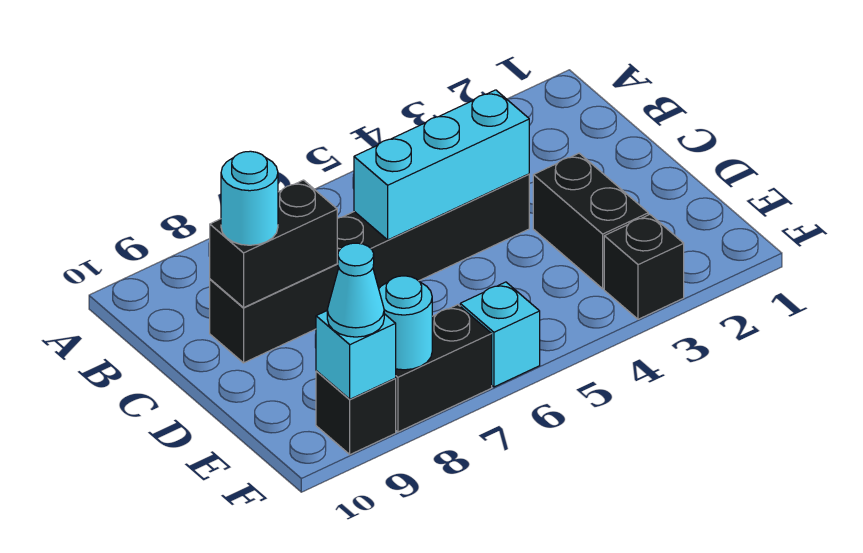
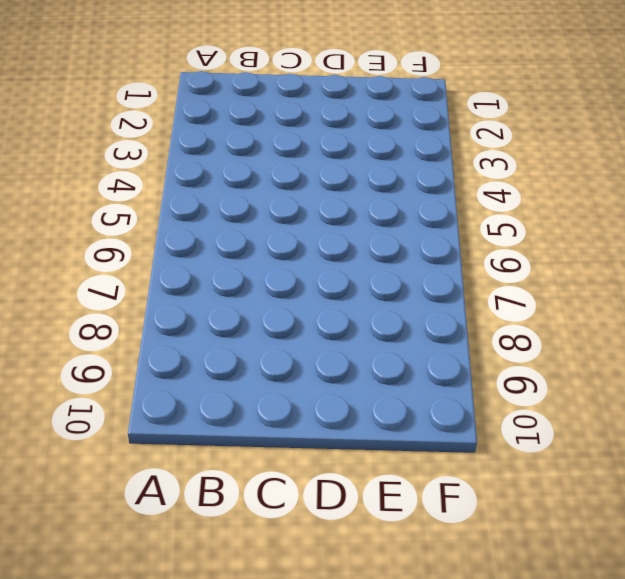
none -> black 1x6 brick [210,174,529,363]
none -> black 1x2 brick [533,153,648,289]
none -> black 1x1 brick [604,215,684,319]

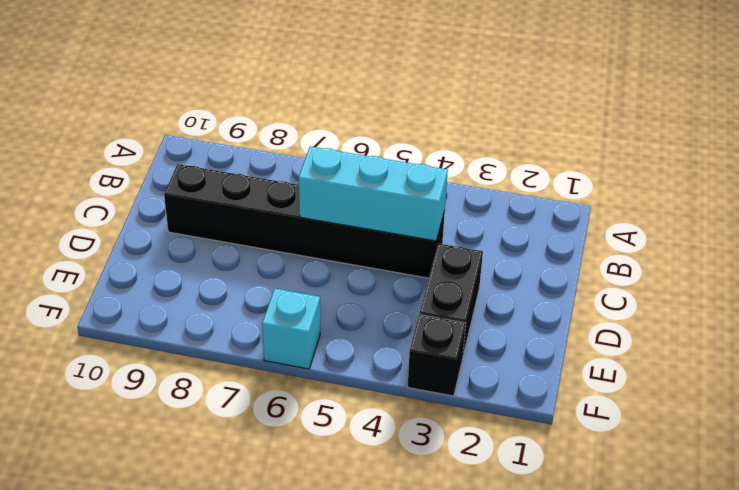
none -> black 1x2 brick [395,305,492,432]
none -> black 1x1 brick [316,371,396,454]
none -> black 1x2 brick [210,180,337,308]

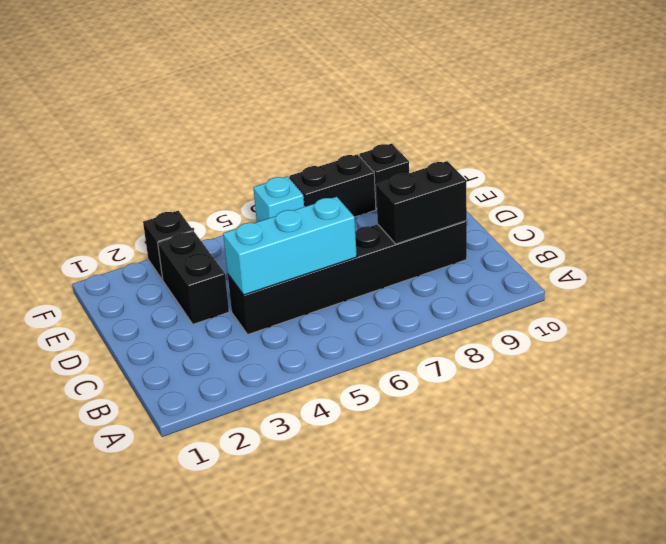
none -> cyan 1x1 round brick [379,276,432,370]
none -> cyan 1x1 brick [316,311,396,399]
none -> cyan 1x1 round brick [221,151,278,245]

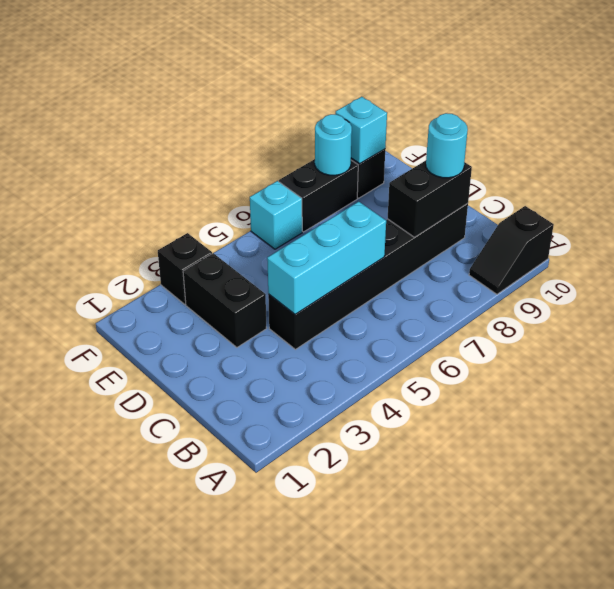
black 1x2 slope [469,206,554,294] -> none
none -> cyan 1x1 cone [327,243,384,337]

